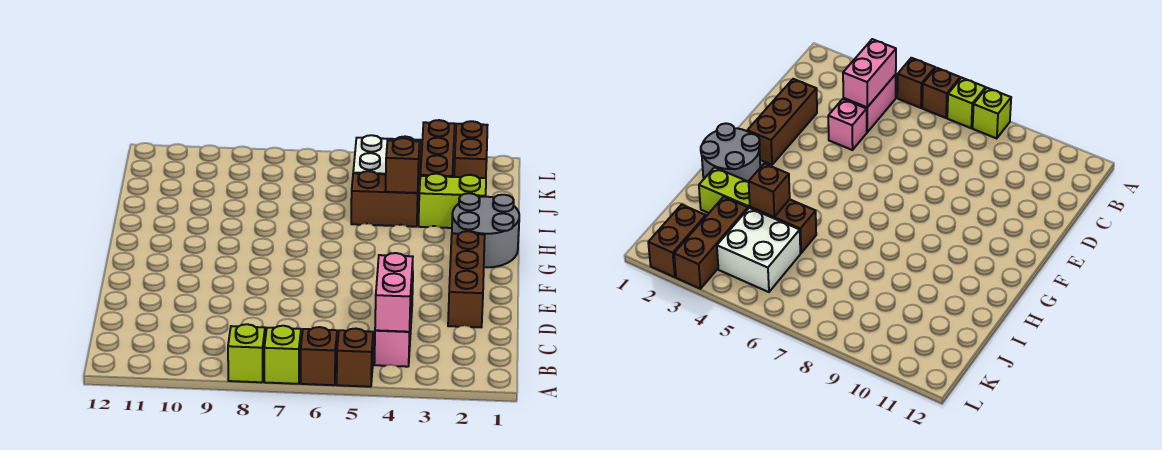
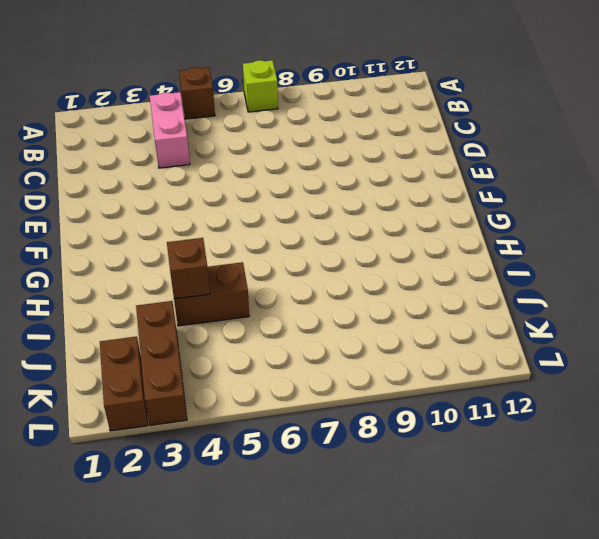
none -> brown 1x1 brick [301,327,337,385]
none -> lime 1x1 brick [228,324,265,382]
none -> brown 1x3 brick [448,231,485,327]

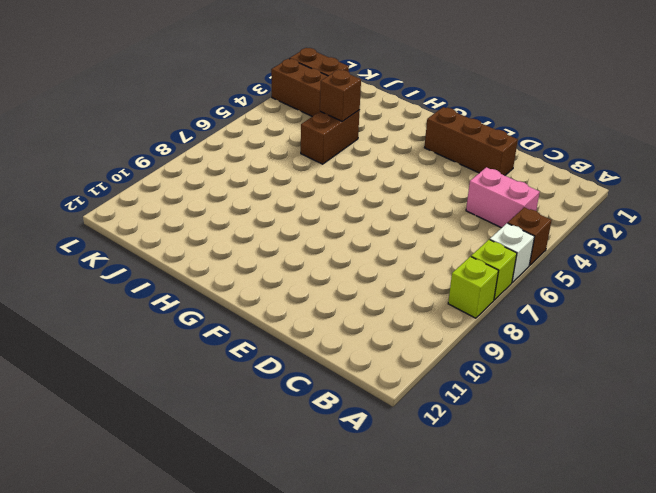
white 1x1 brick [490,223,534,283] -> brown 1x1 brick [301,327,337,385]
none -> pink 1x1 brick [828,99,867,150]
none -> grey 2x2 round brick [452,193,519,267]
none -> lime 1x2 brick [418,174,486,228]

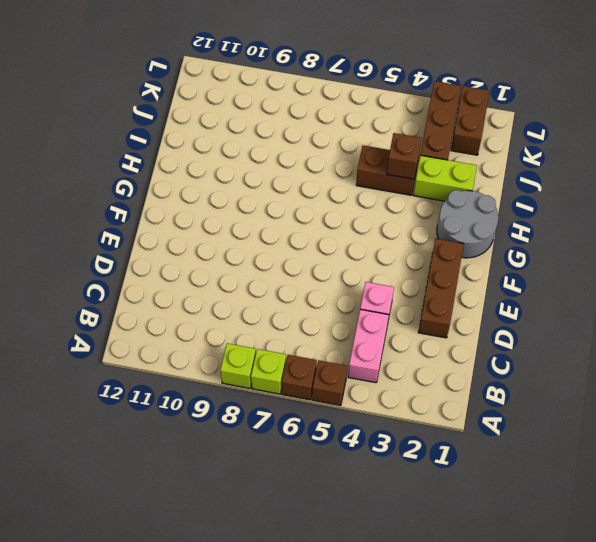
none -> white 2x2 brick [353,135,421,198]
none -> pink 1x2 brick [375,253,413,332]

